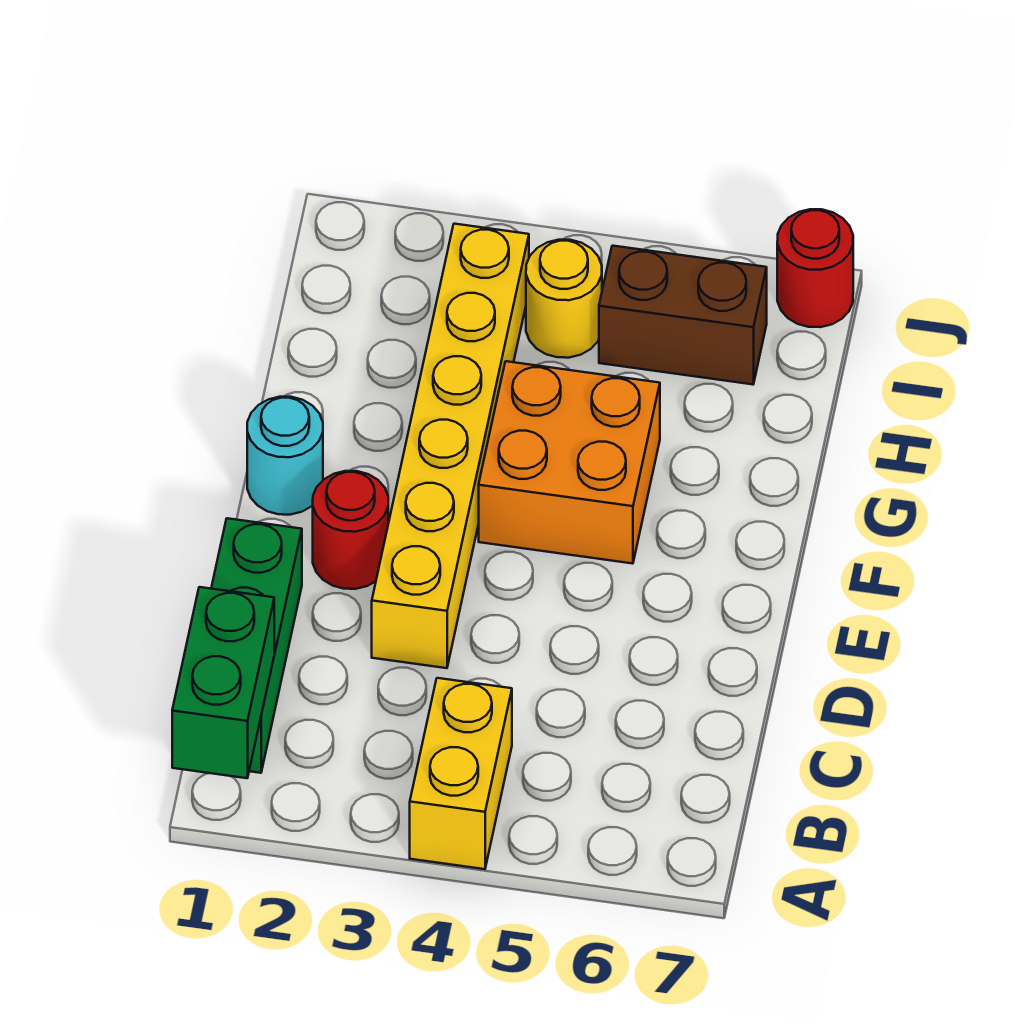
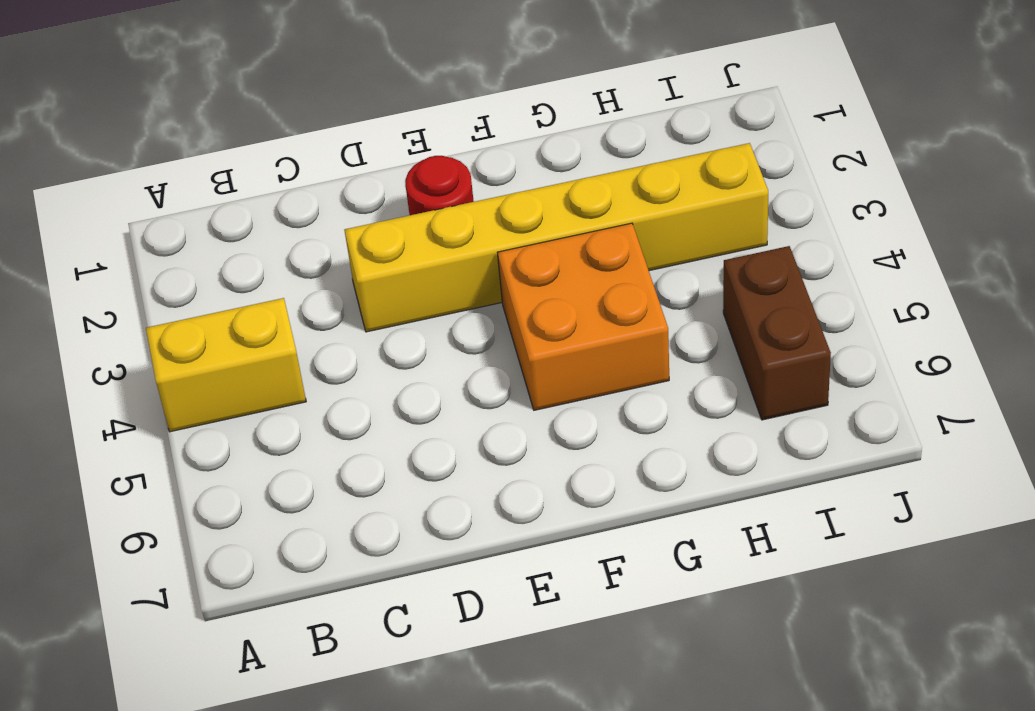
none -> green 1x3 brick [211,518,302,773]
none -> cyan 1x1 round brick [247,397,323,515]

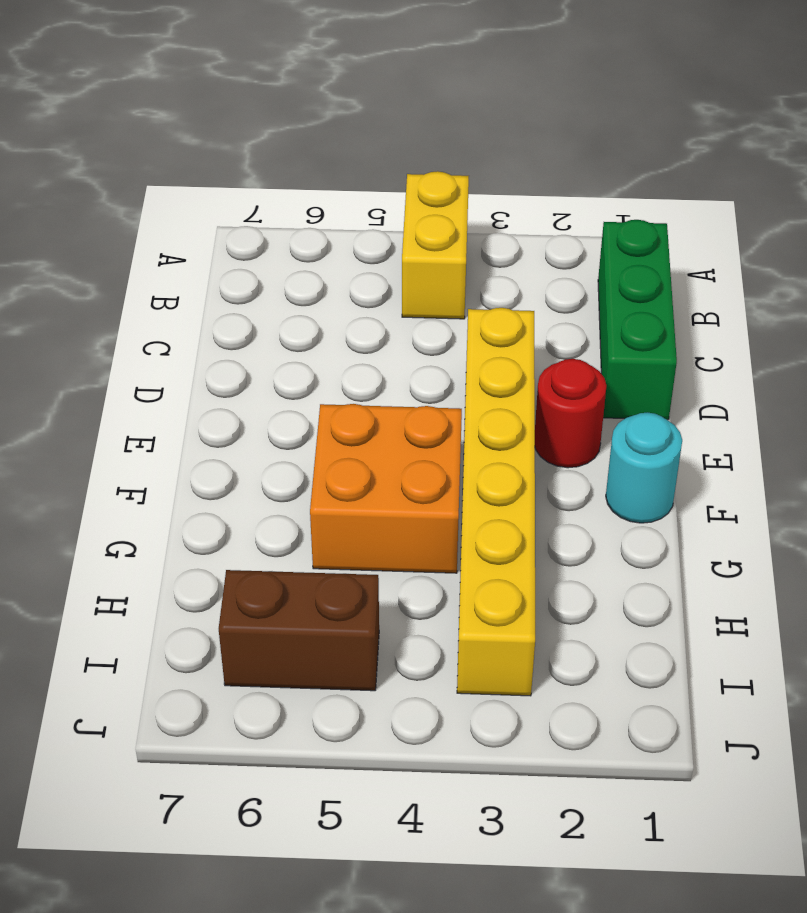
none -> yellow 1x1 round brick [526,240,602,358]
none -> red 1x1 round brick [777,209,853,327]

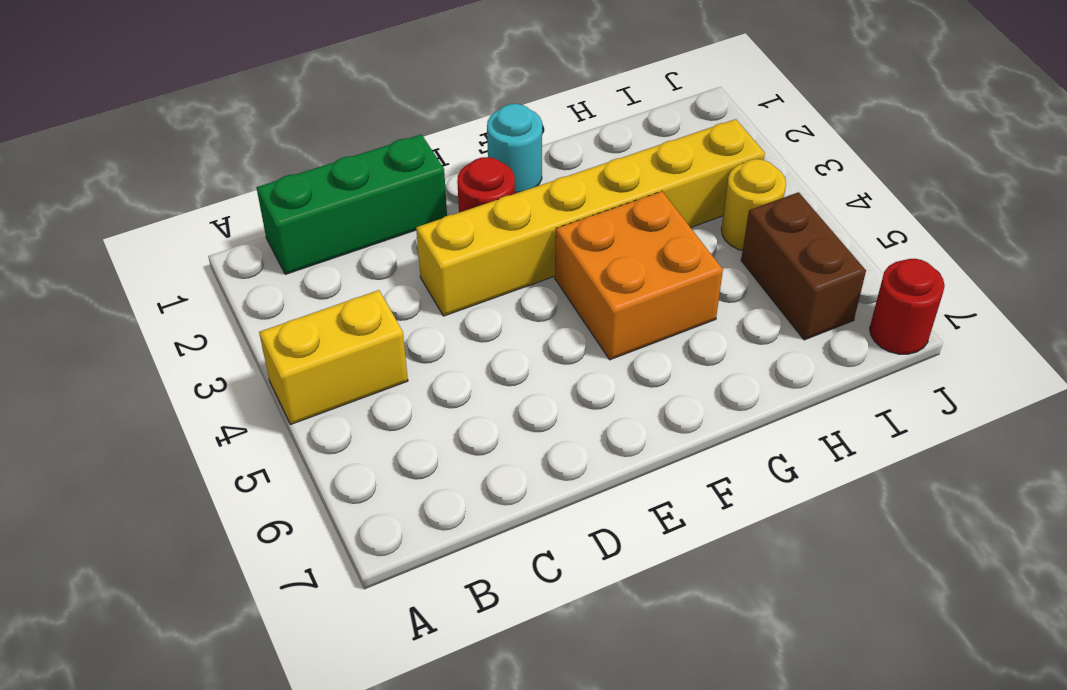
none -> green 1x2 brick [172,587,274,778]

